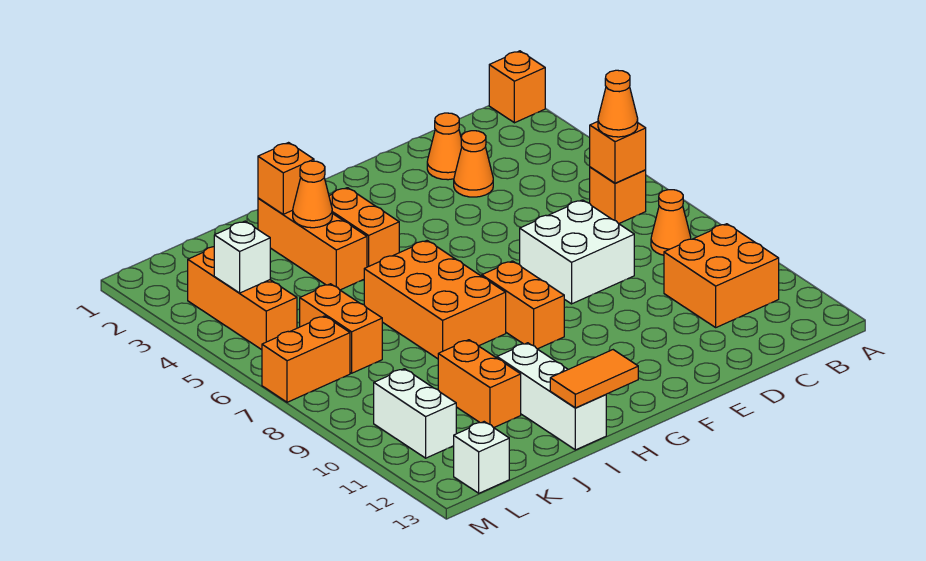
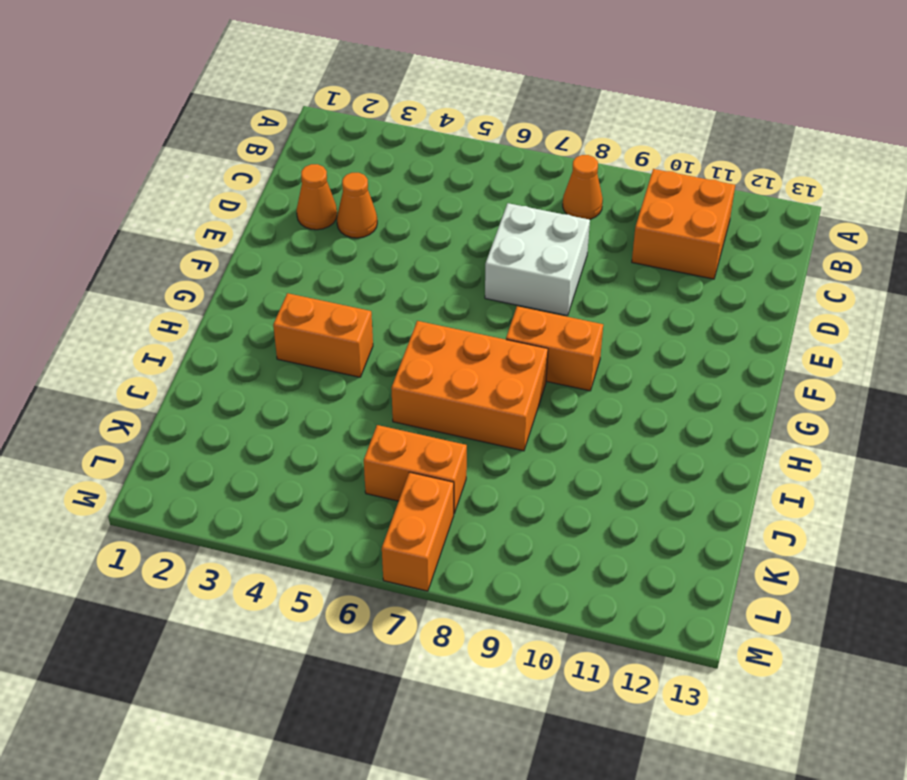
none -> orange 1x1 brick [489,51,545,123]
none -> orange 1x1 brick [590,167,646,224]
none -> orange 1x3 brick [258,198,367,290]

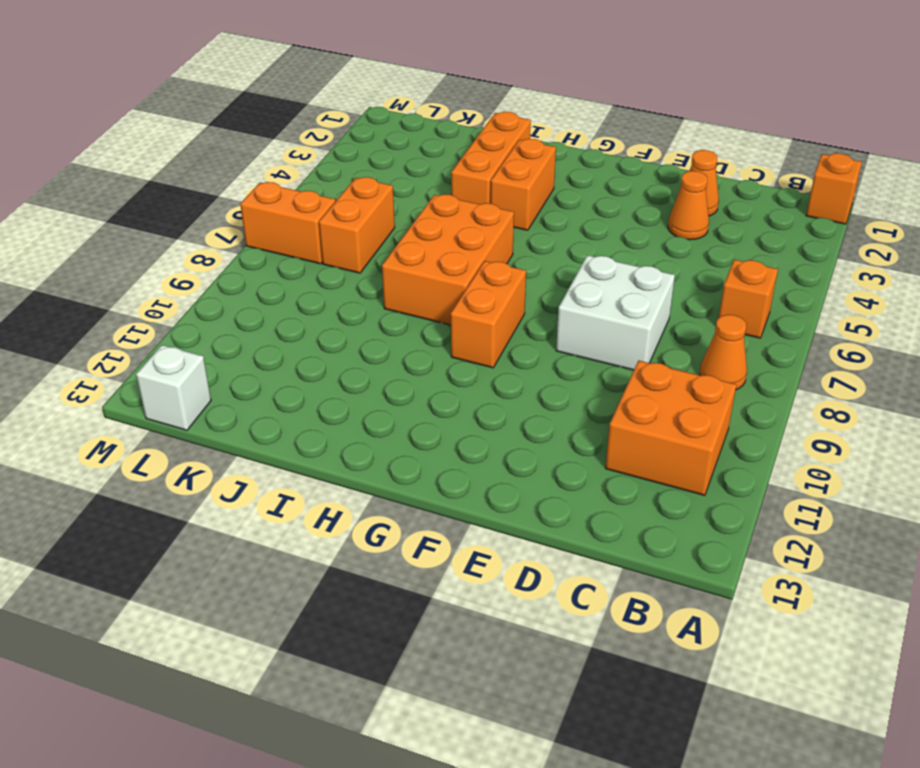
none -> white 1x3 brick [497,343,606,450]
none -> orange 1x2 brick [438,340,521,428]
none -> orange 1x3 brick [188,247,297,350]

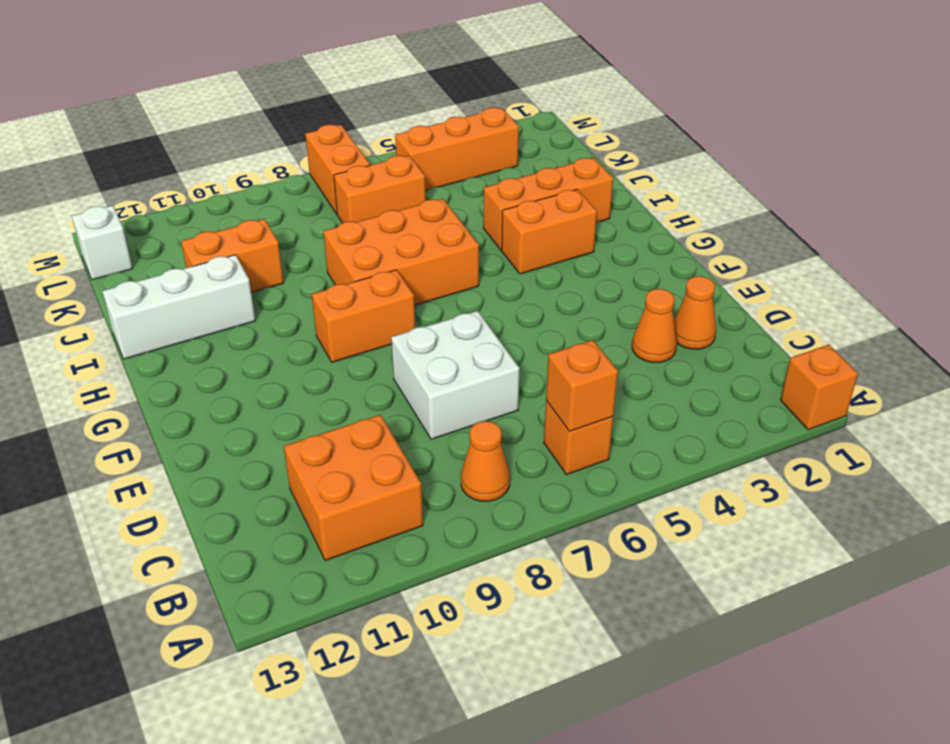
none -> white 1x2 brick [374,369,456,458]
none -> orange 1x2 tile [550,350,638,408]
none -> orange 1x1 brick [258,143,314,214]

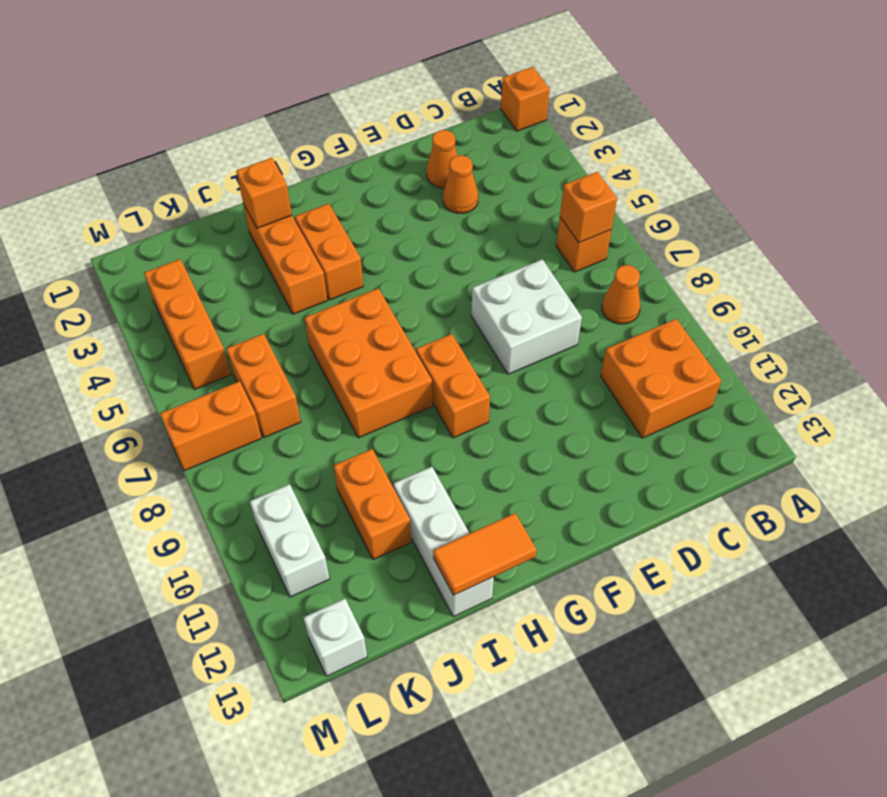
none -> orange 1x1 cone [293,161,332,228]
none -> white 1x1 brick [214,221,270,293]
none -> orange 1x1 cone [598,70,638,137]

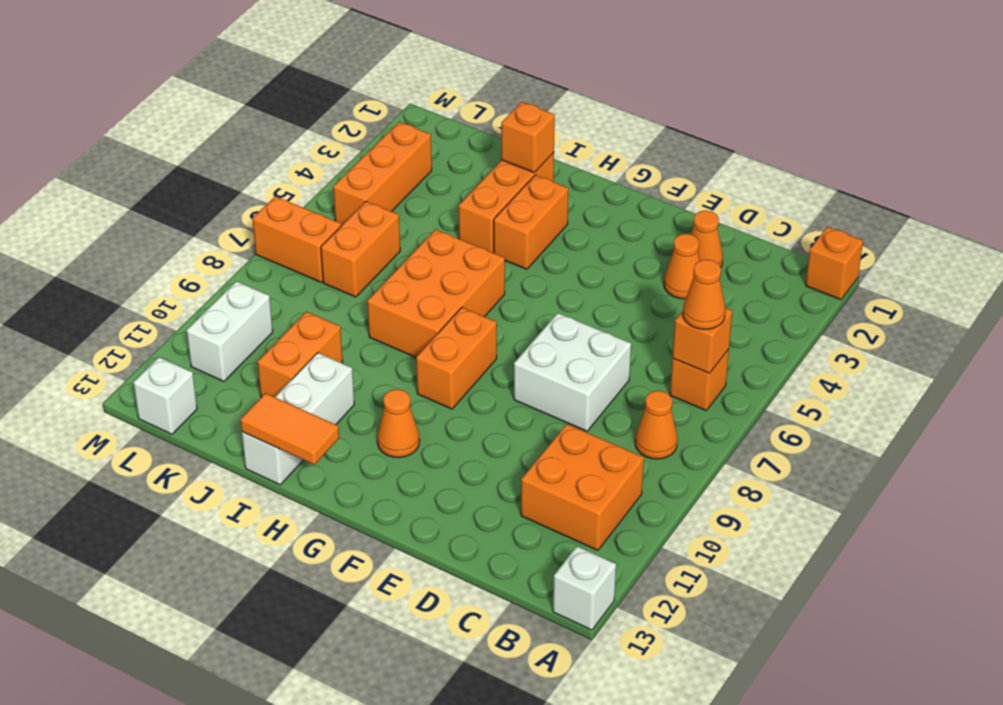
white 1x1 brick [553,546,616,630] -> white 1x1 brick moved to [214,221,270,293]
orange 1x1 cone [377,389,420,458] -> orange 1x1 cone moved to [293,161,332,228]

